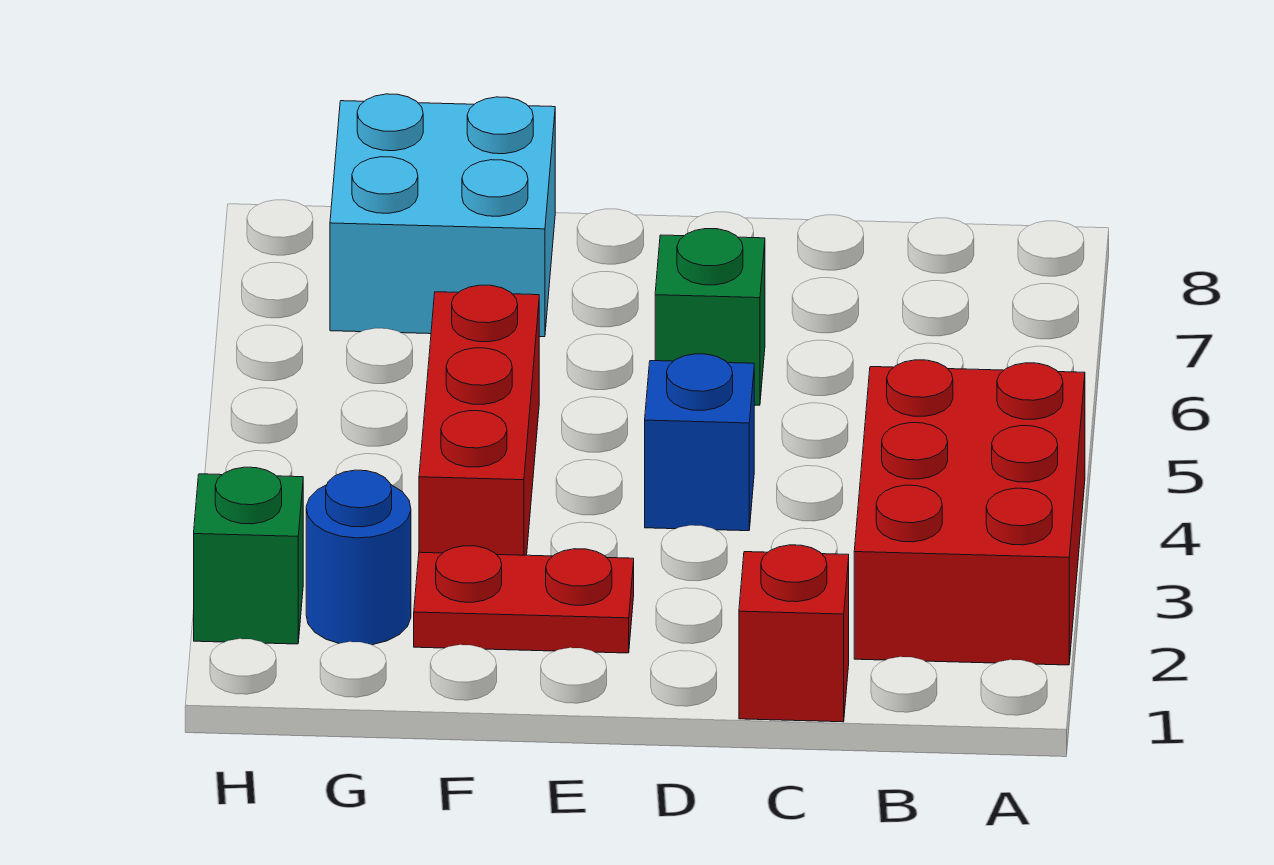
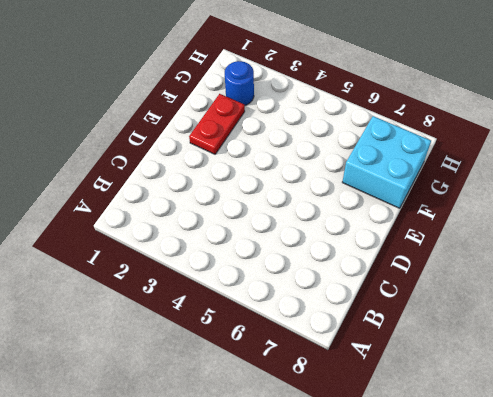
none -> red 2x3 brick [854,360,1085,665]
none -> red 1x1 brick [739,545,849,722]

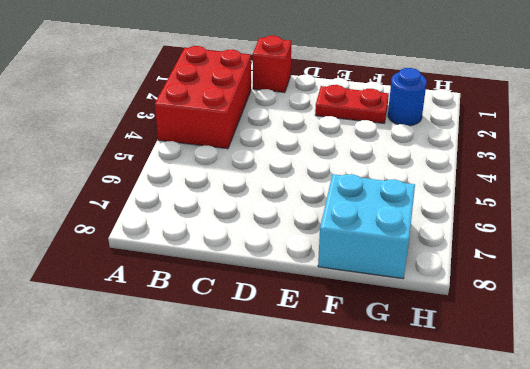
none -> blue 1x1 brick [645,354,754,531]
none -> green 1x1 brick [655,229,765,405]

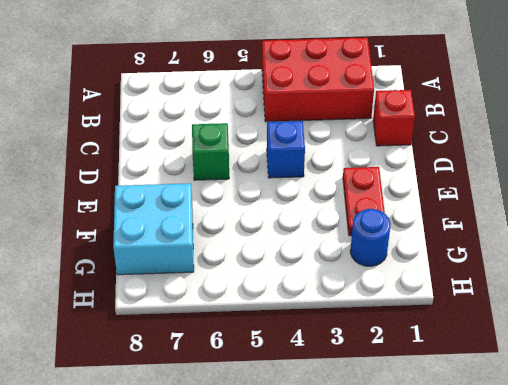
none -> red 1x3 brick [419,285,539,555]
none -> green 1x1 brick [194,467,303,644]

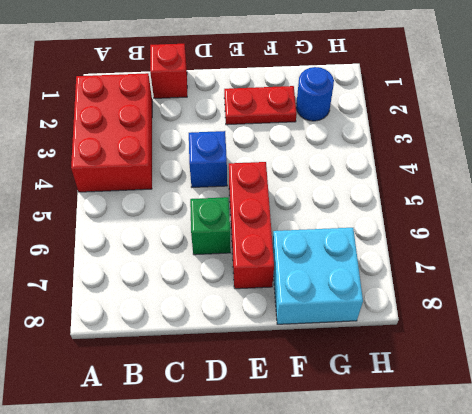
red 1x3 brick [229,162,274,289] -> red 1x3 brick moved to [419,285,539,555]
none -> green 1x1 brick [194,467,303,644]

